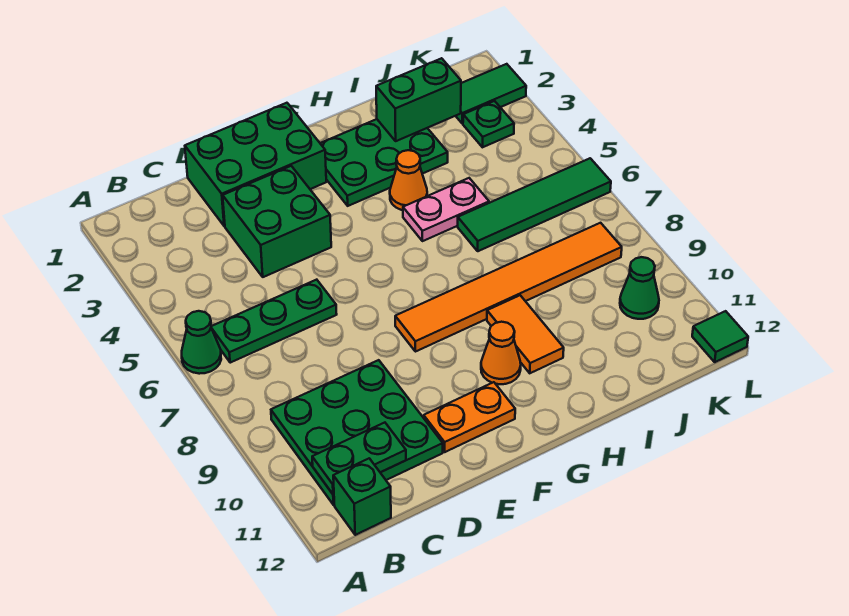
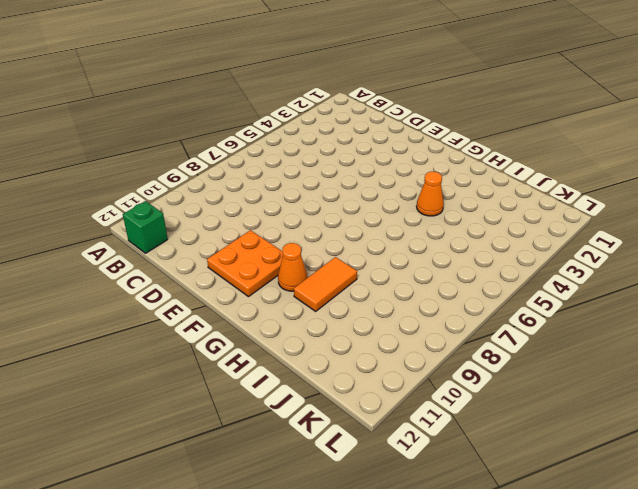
orange 2x2 plate [207,230,283,297] -> orange 1x2 plate [424,382,515,452]
none -> green 1x1 cone [182,311,221,374]
none -> green 1x3 plate [211,280,337,363]
none -> green 3x3 plate [271,360,443,505]

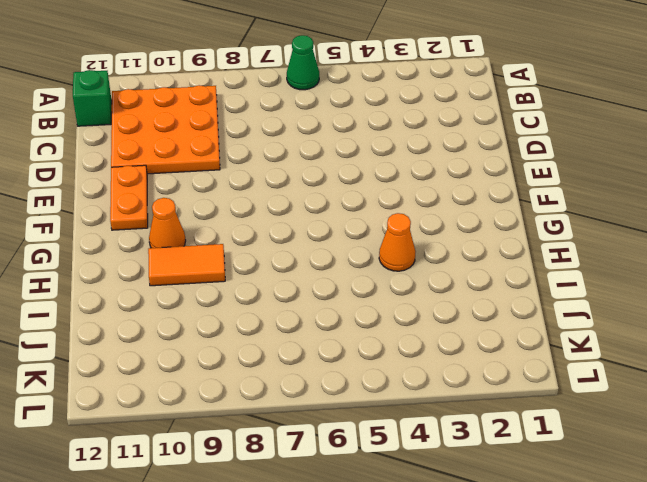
orange 3x3 plate [111,85,220,174] -> green 3x3 plate [271,360,443,505]
none -> green 1x3 plate [211,280,337,363]
none -> green 2x3 brick [185,103,326,226]
none -> green 2x2 brick [223,166,331,277]

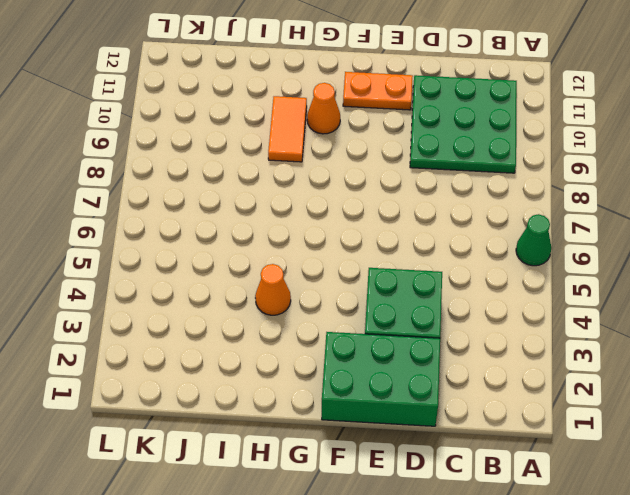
none -> green 1x3 plate [211,280,337,363]
none -> green 1x1 brick [333,458,391,535]
none -> orange 1x6 tile [395,223,622,352]

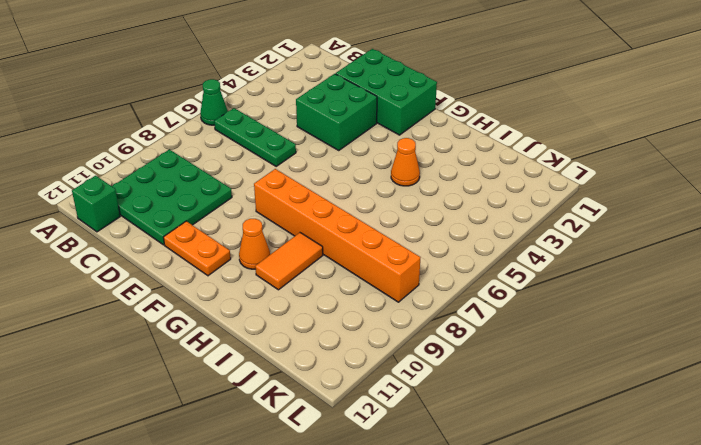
orange 1x6 brick [254,169,420,302] -> orange 1x6 tile [395,223,622,352]
none -> green 2x3 plate [320,119,448,206]
none -> pink 1x2 plate [403,178,489,241]
none -> green 1x4 tile [458,158,611,251]

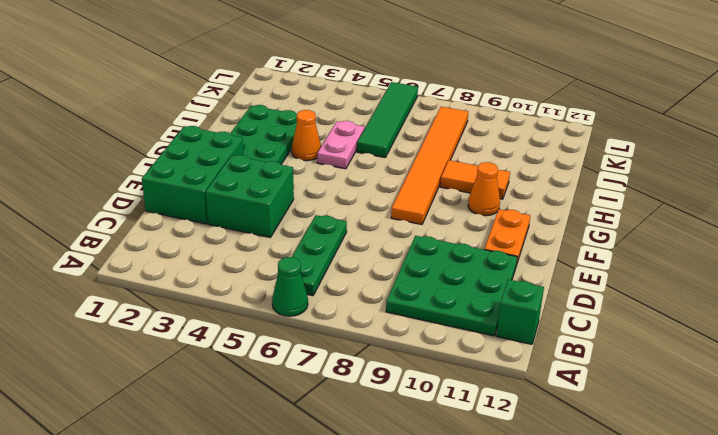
none -> green 1x2 tile [456,64,526,124]
none -> green 1x1 plate [463,101,514,147]
none -> green 1x1 cone [620,257,659,319]

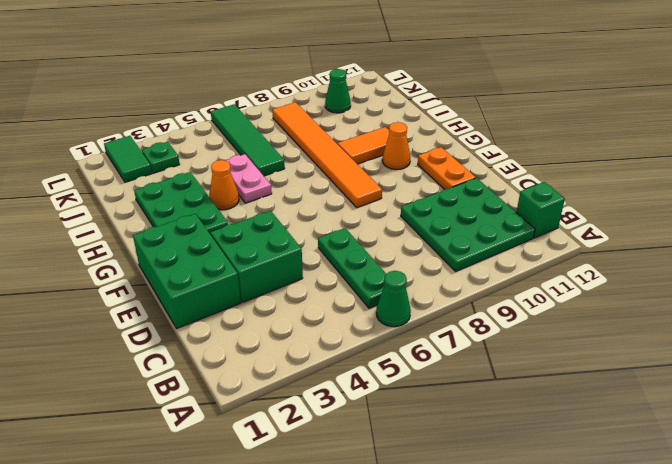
none -> green 1x1 tile [692,311,748,362]
none -> green 1x2 plate [312,423,406,495]
none -> green 1x2 brick [376,58,461,141]

